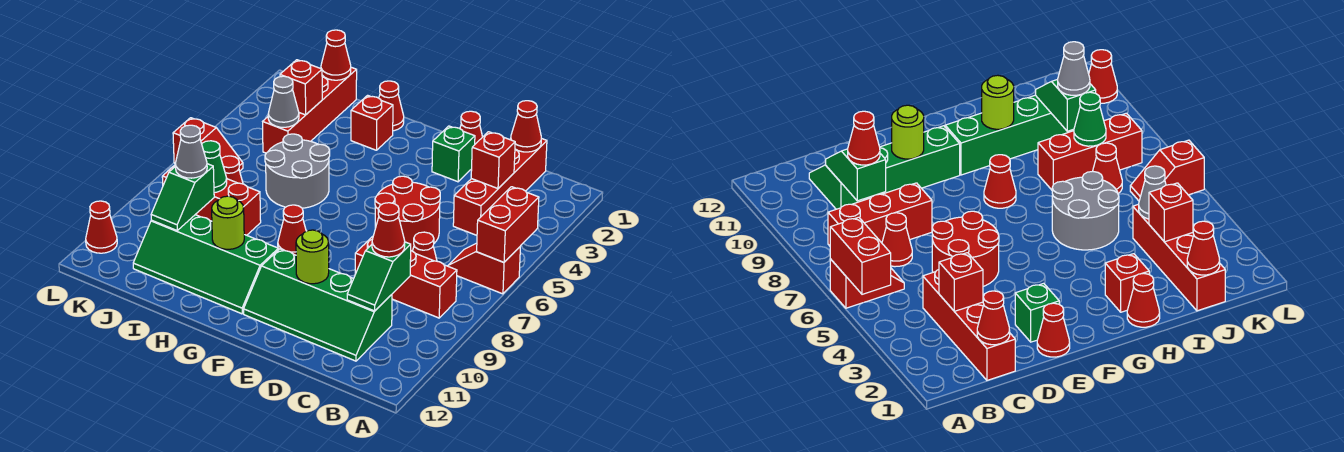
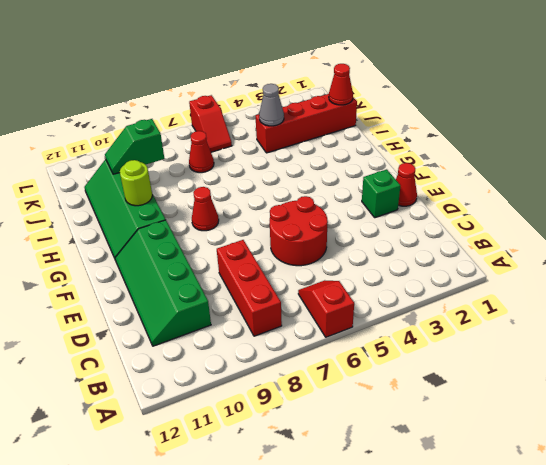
none -> red 1x4 brick [453,138,547,235]
none -> red 1x1 cone [413,232,437,261]
none -> red 1x1 cone [379,81,404,131]
none -> red 1x1 brick [351,95,393,150]

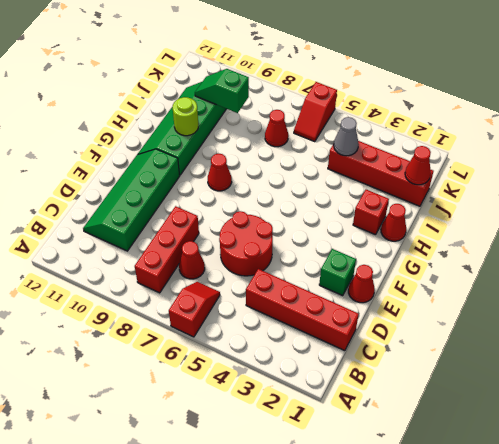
none -> grey 2x2 round brick [265,134,330,208]
none -> red 1x3 brick [162,165,261,235]
none -> red 1x1 cone [86,201,117,253]
none -> red 1x2 brick [477,187,539,262]

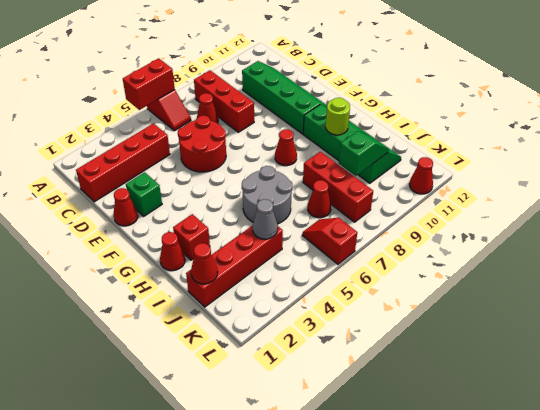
none -> red 1x1 cone [511,101,541,152]
none -> red 1x1 brick [471,132,515,188]
none -> green 1x2 slope [347,242,411,311]
none -> lime 1x1 round brick [296,230,329,284]

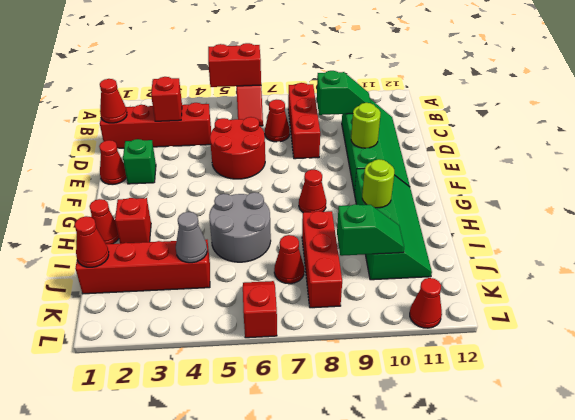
none -> red 1x1 brick [280,60,322,115]
none -> green 1x1 cone [202,141,227,193]
none -> red 1x1 cone [372,203,405,257]
none -> grey 1x1 cone [175,125,207,178]

